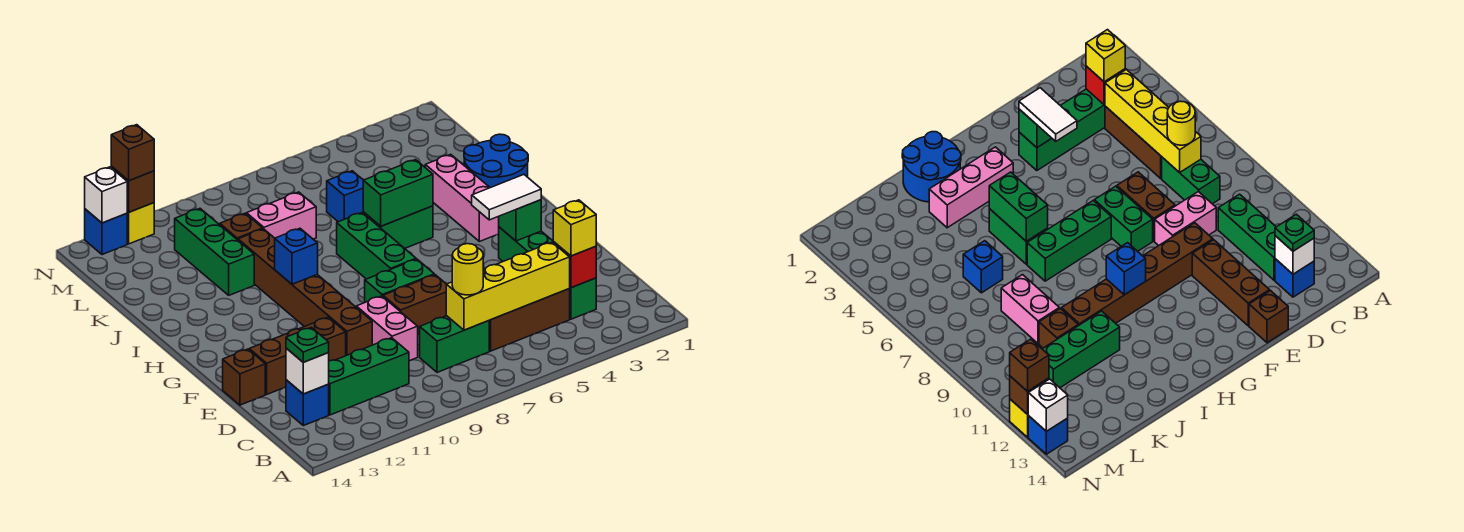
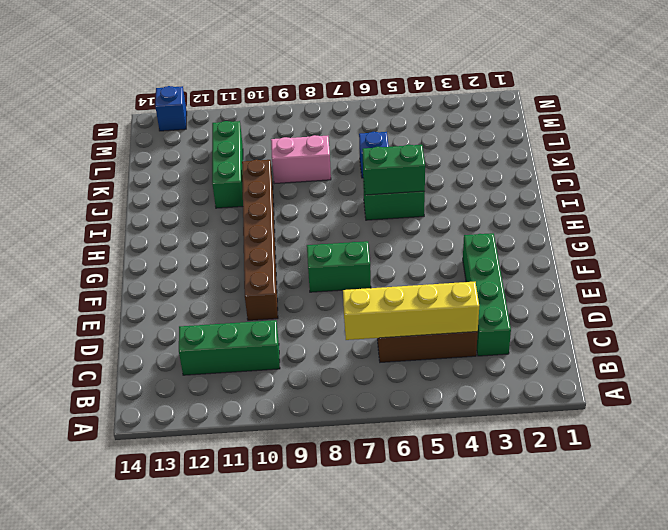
none -> green 1x2 brick [420,316,489,372]
none -> blue 1x1 brick [286,380,329,426]
none -> pink 1x2 brick [356,296,418,361]
none -> brown 1x2 brick [383,275,446,334]

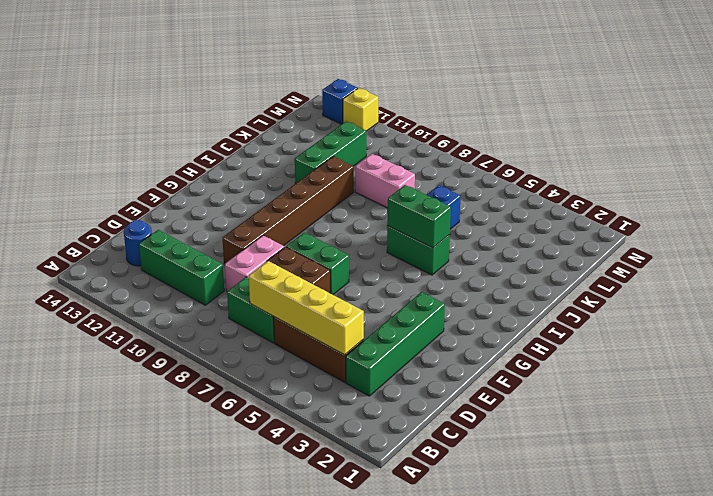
blue 1x1 round brick [124,220,152,266] -> blue 1x1 brick [286,380,329,426]
none -> brown 1x3 brick [249,317,346,394]
none -> brown 1x1 brick [223,349,265,405]
none -> green 1x3 brick [337,213,416,279]
none -> pink 1x3 brick [425,154,499,242]

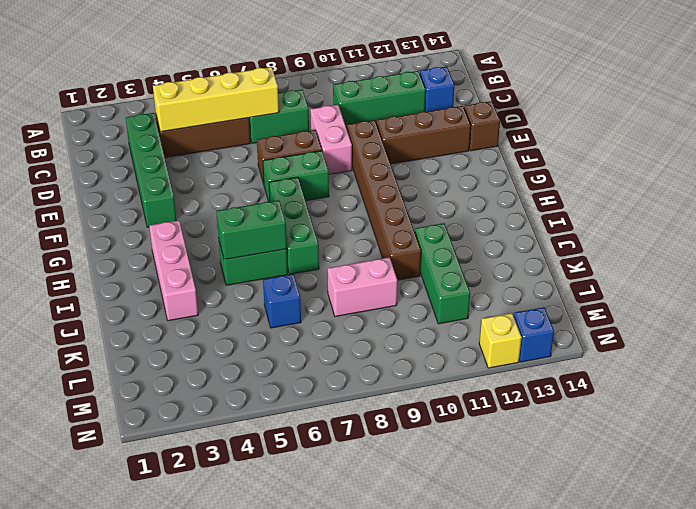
none -> blue 2x2 round brick [464,134,528,188]
none -> brown 1x1 brick [220,213,263,240]
none -> red 1x1 brick [553,242,596,288]
none -> white 1x1 brick [286,348,329,394]

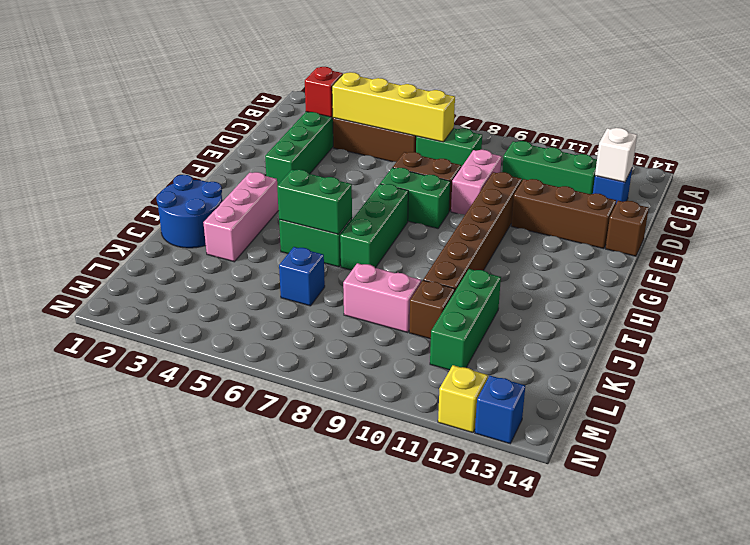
none -> green 1x1 brick [499,200,541,241]
none -> blue 1x1 brick [275,228,318,284]
none -> brown 1x1 brick [111,167,154,212]
none -> white 1x1 brick [85,167,127,223]

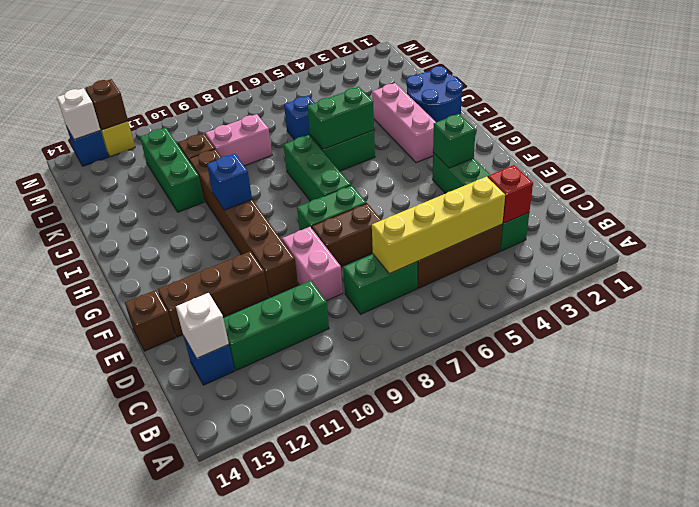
none -> yellow 1x1 brick [553,200,596,256]
none -> yellow 1x1 round brick [452,244,483,295]
none -> green 1x1 plate [286,327,329,362]
none -> white 1x2 tile [472,175,541,220]

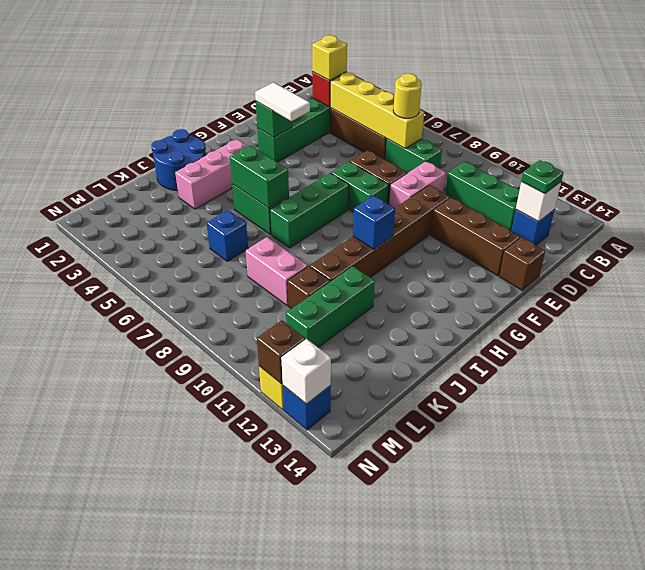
none -> brown 1x1 brick [111,125,154,181]

